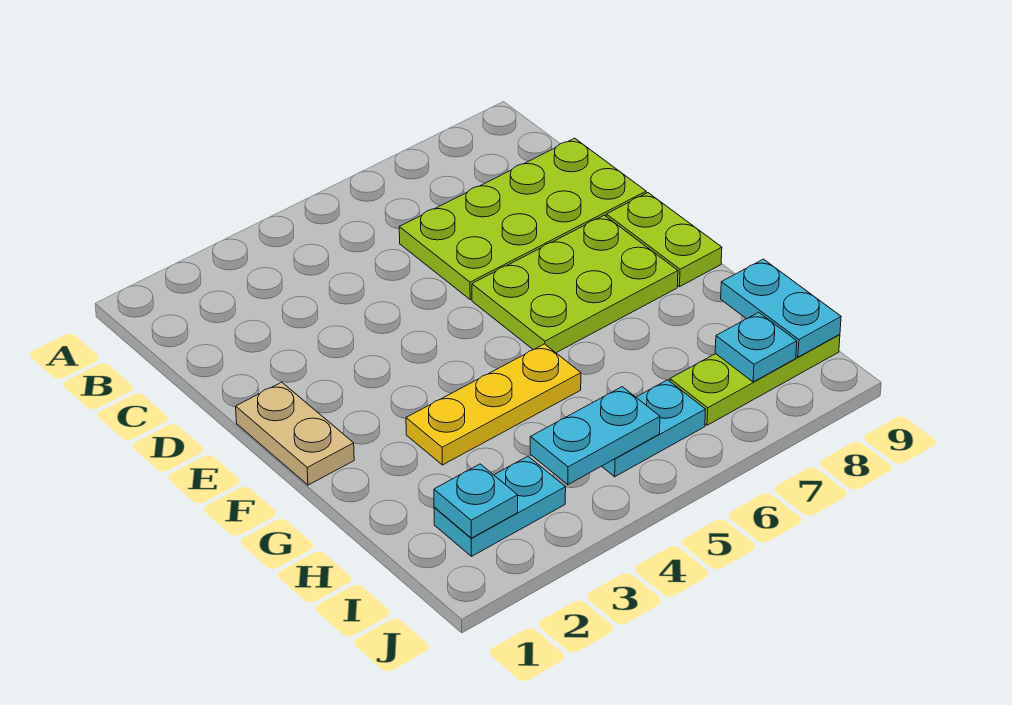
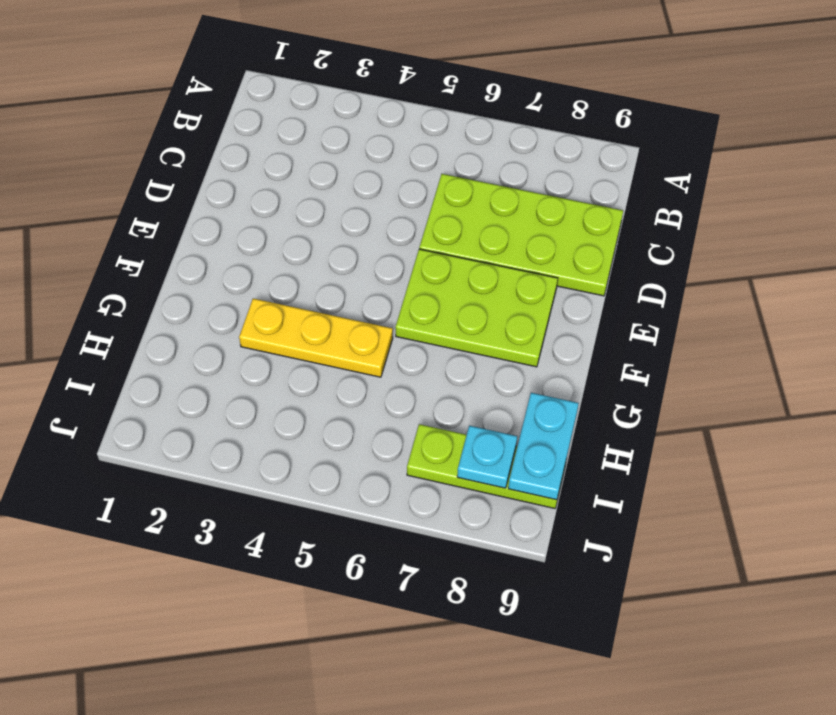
none -> tan 1x2 plate [236,382,354,485]
none -> lime 1x2 plate [606,193,722,287]
none -> cyan 1x2 plate [434,456,566,556]

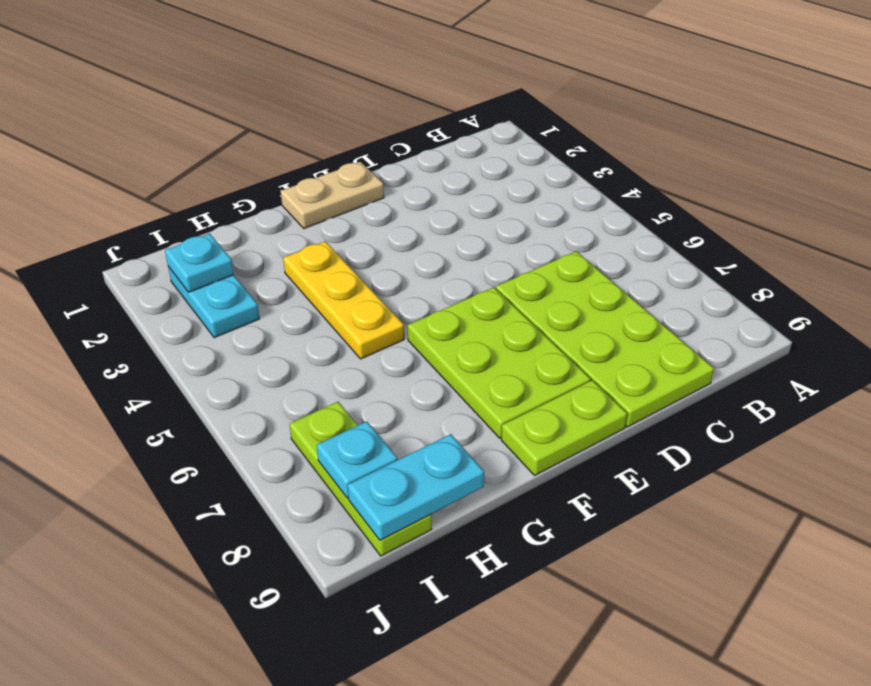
none -> cyan 1x2 plate [602,380,706,477]
none -> cyan 1x2 plate [530,387,660,485]

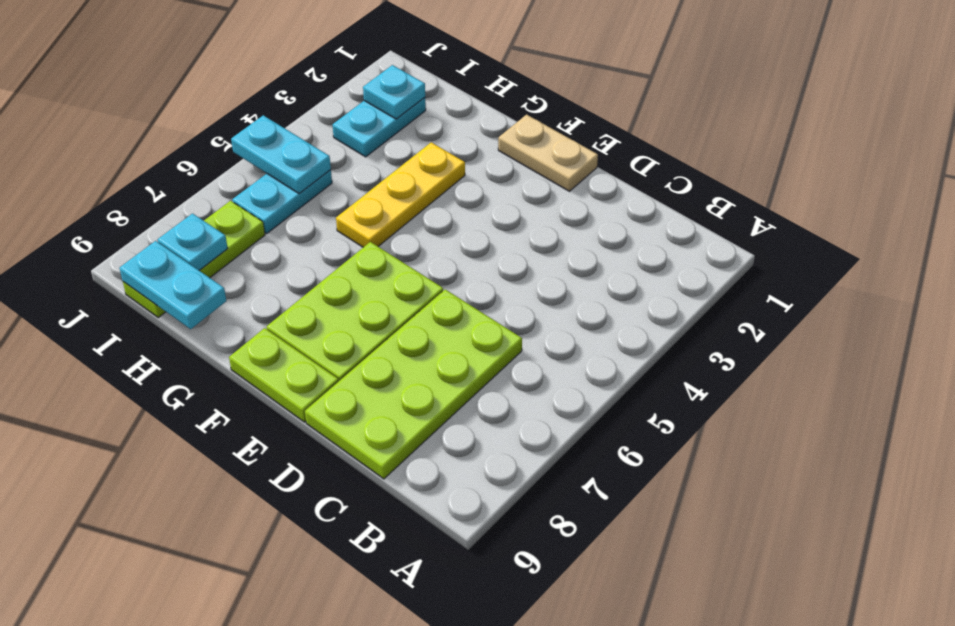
cyan 1x2 plate [231,115,331,194] -> cyan 1x2 plate turned to [530,387,660,485]

